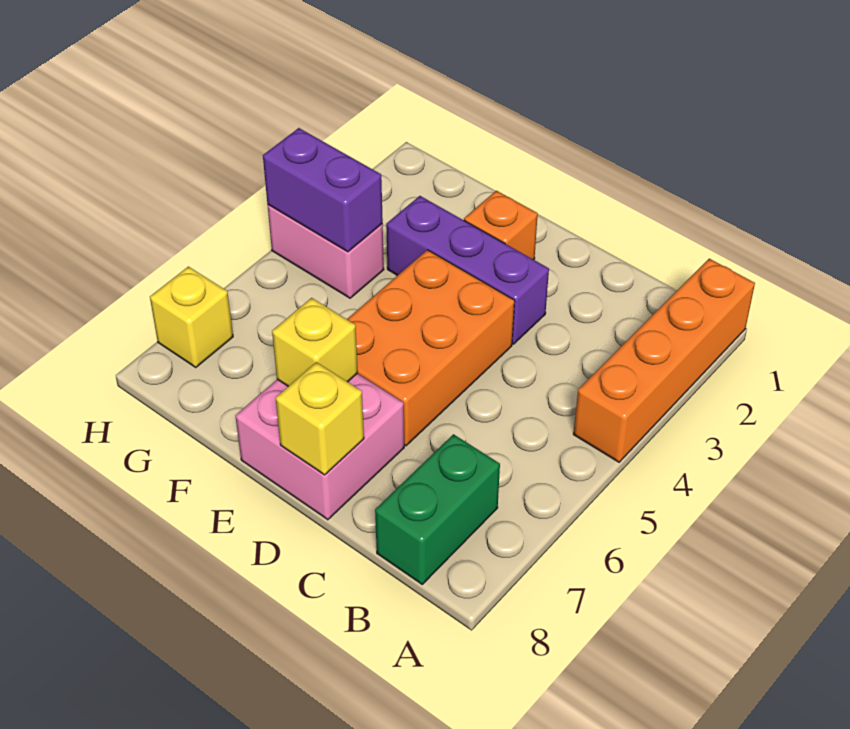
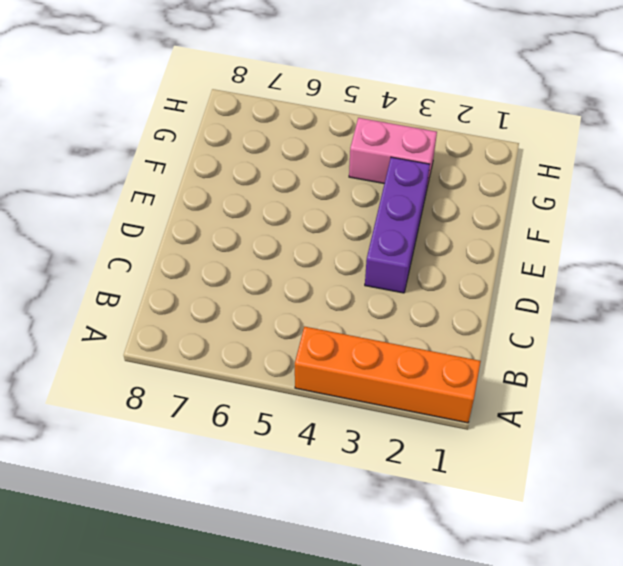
pink 1x2 brick [349,118,437,187] -> pink 1x2 brick turned to [268,205,384,298]
none -> green 1x2 brick [375,434,500,584]
none -> orange 2x3 brick [347,250,515,446]

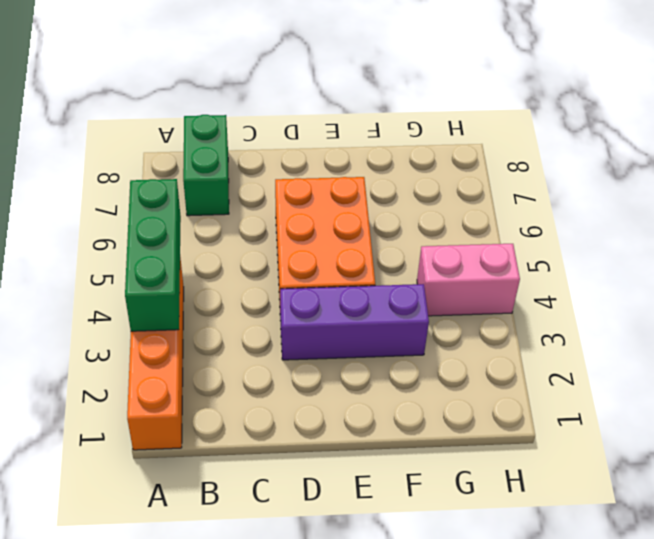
green 1x3 brick [125,179,181,331] -> none
none -> pink 2x2 brick [235,373,404,520]
none -> orange 1x1 brick [464,191,538,260]

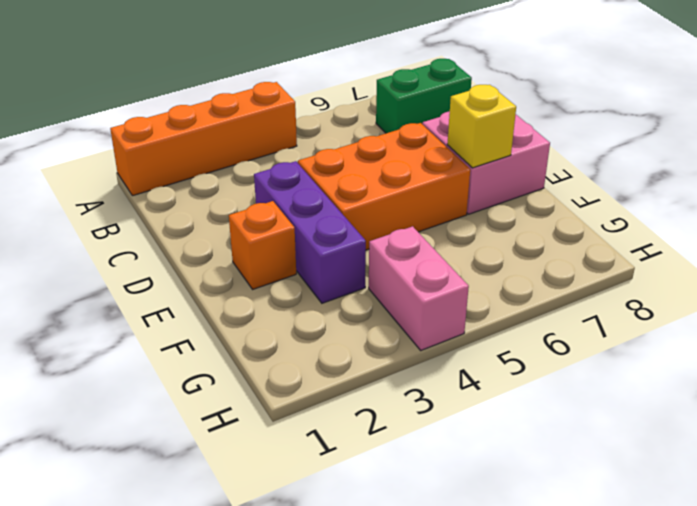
none -> yellow 1x1 brick [150,267,233,368]
none -> yellow 1x1 brick [276,362,364,475]

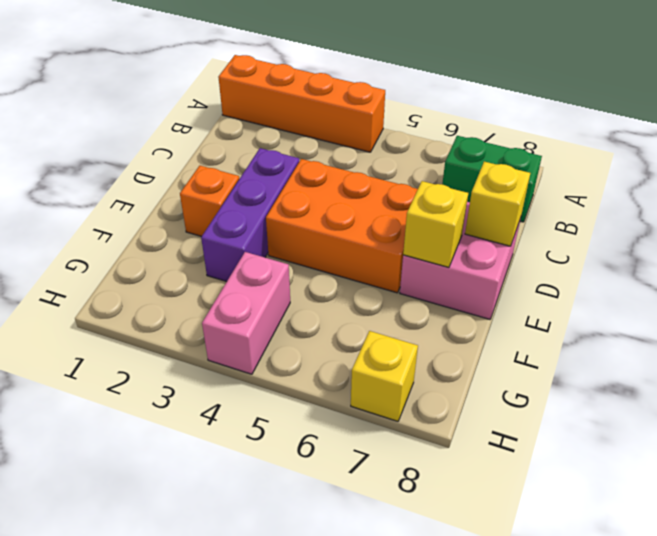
none -> purple 1x2 brick [263,128,383,252]

